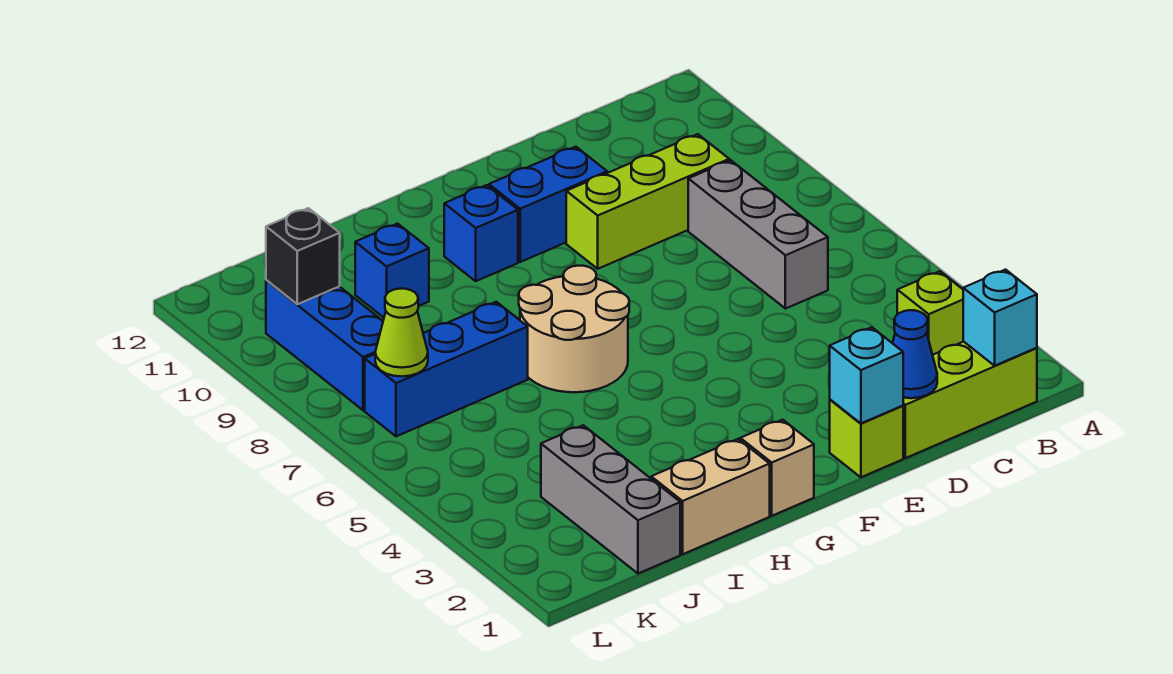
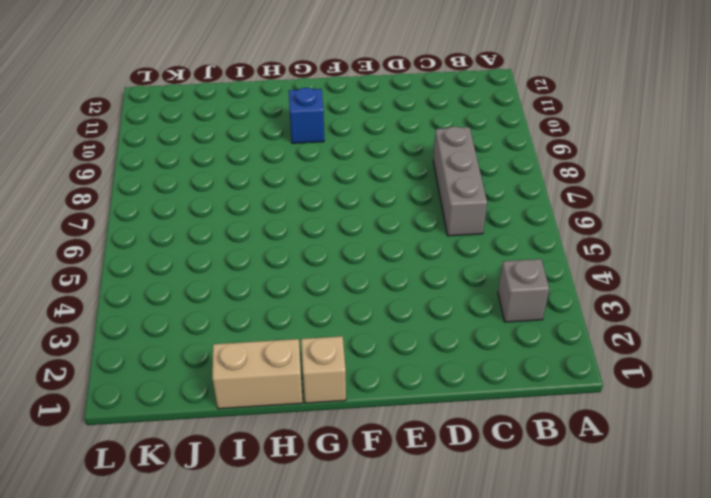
grey 1x1 brick [498,259,549,322] -> lime 1x1 brick [897,271,964,355]
none -> lime 1x3 brick [903,342,1037,458]
none -> lime 1x3 brick [566,134,729,269]
none -> lime 1x1 brick [830,400,903,477]

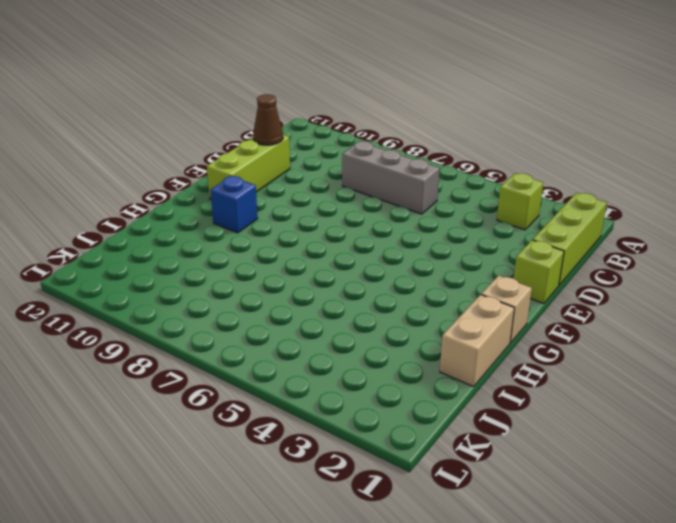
lime 1x3 brick [207,135,290,199] -> lime 1x3 brick moved to [566,134,729,269]
brown 1x1 cone [253,94,283,145] -> none
none -> blue 1x2 brick [489,147,607,262]
none -> tan 2x2 round brick [519,266,629,392]
none -> blue 1x3 brick [365,302,528,436]

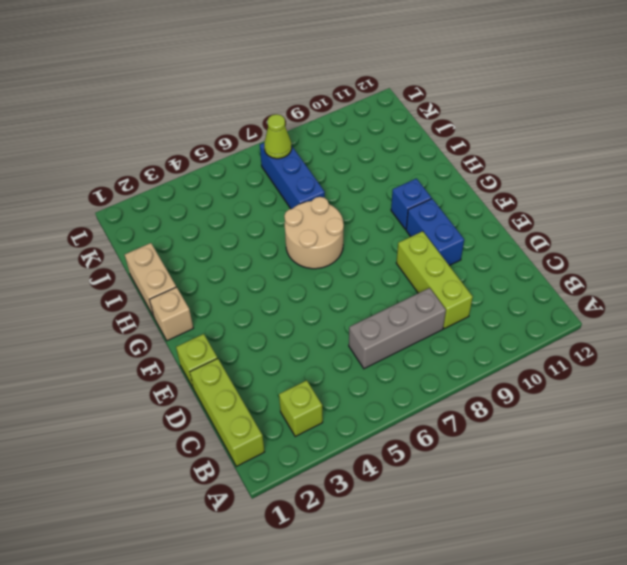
none -> blue 1x1 brick [355,224,429,318]
none -> grey 1x3 brick [541,425,680,574]
none -> blue 1x3 brick [266,280,383,410]

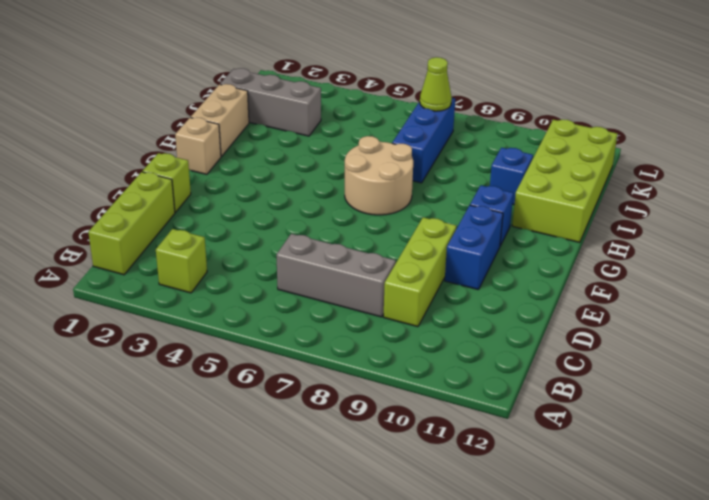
lime 2x4 brick [512,119,617,242] -> none
none -> blue 1x3 brick [266,280,383,410]
none -> cyan 1x1 brick [963,270,1037,366]
none -> blue 1x1 cone [893,310,937,398]

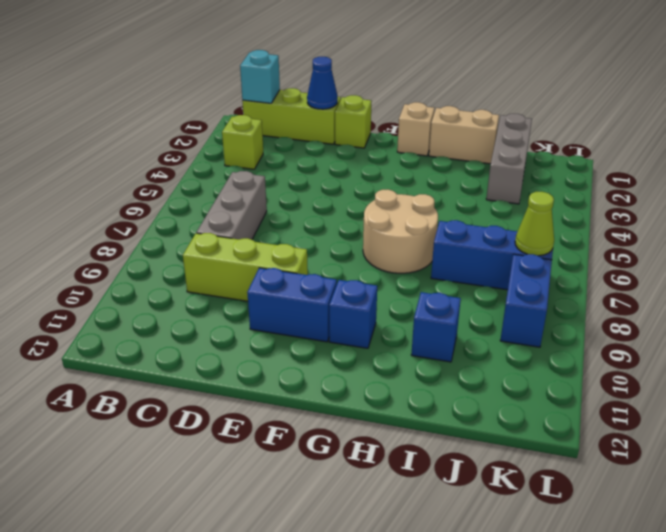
blue 1x2 brick [500,254,552,347] -> blue 1x3 brick [266,280,383,410]
none -> cyan 1x1 brick [830,327,903,423]
none -> black 1x1 brick [266,208,340,304]

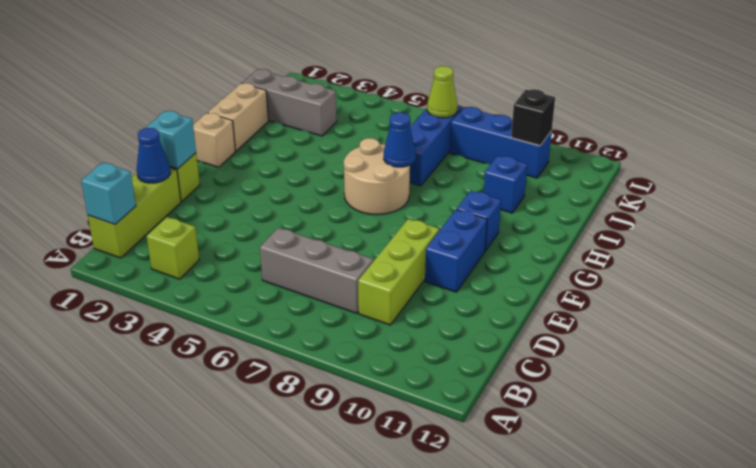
blue 1x1 cone [384,113,416,167] -> none

